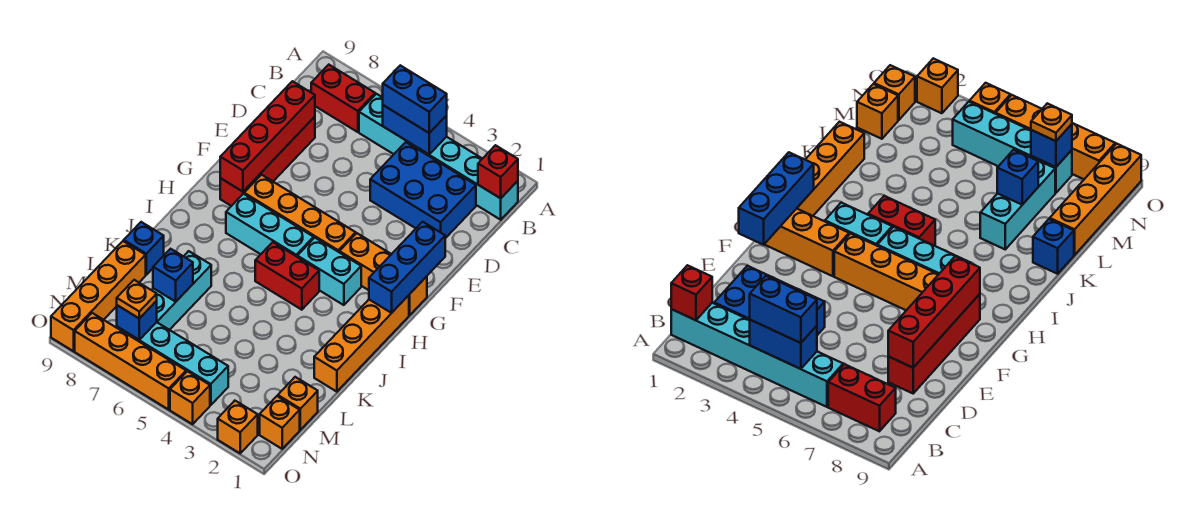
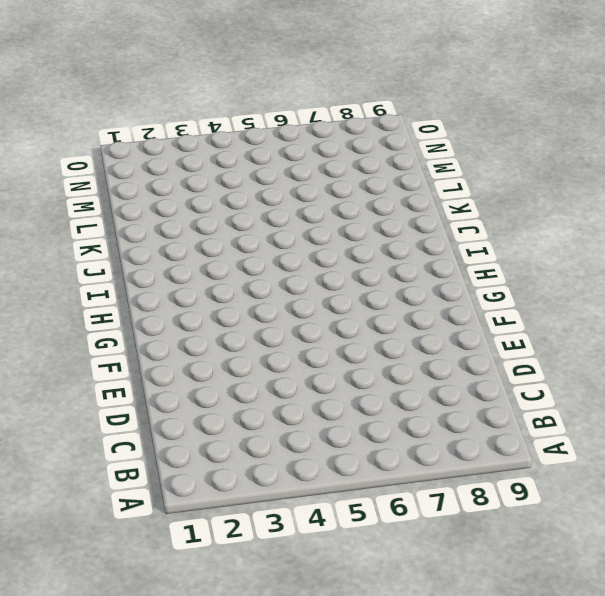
none -> cyan 1x6 brick [359,94,518,220]
none -> red 1x2 brick [311,65,375,132]
none -> blue 2x3 brick [370,142,476,238]

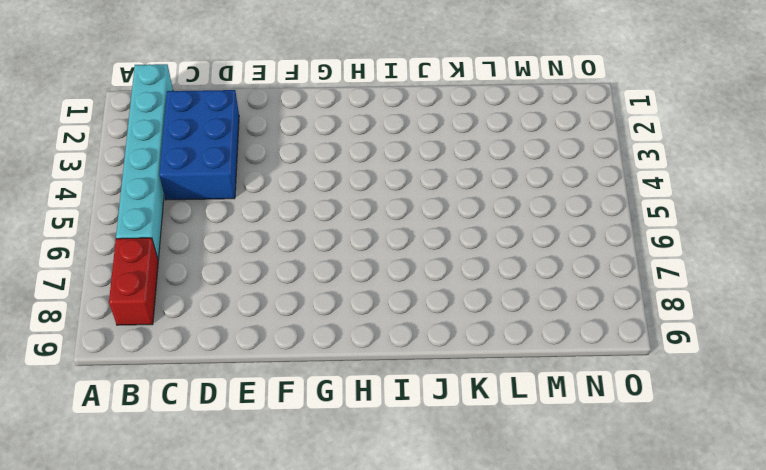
none -> red 1x4 brick [220,117,315,206]
none -> orange 1x3 brick [339,233,427,315]
none -> orange 1x4 brick [244,175,356,252]

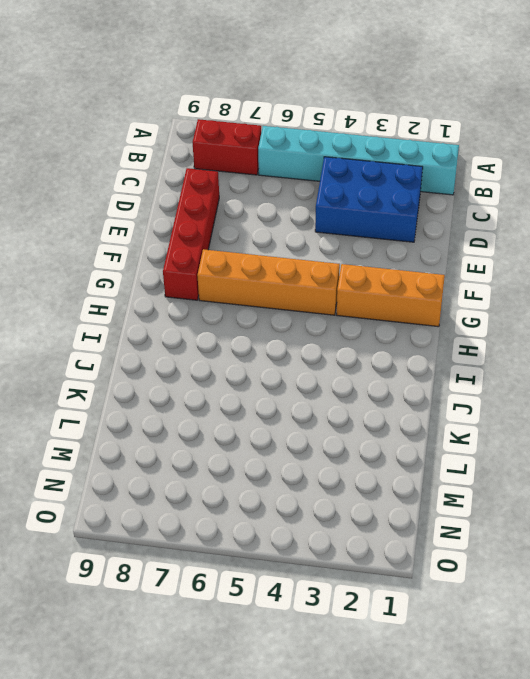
none -> orange 1x4 brick [314,295,409,392]
none -> cyan 1x2 brick [297,238,361,305]
none -> cyan 1x3 brick [226,194,314,257]

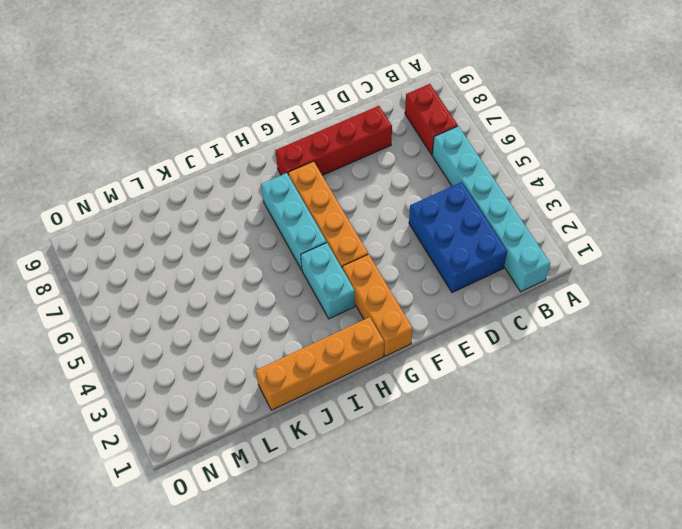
none -> red 1x2 brick [255,242,319,310]
none -> cyan 1x3 brick [152,251,211,330]
none -> blue 1x1 brick [124,222,164,275]

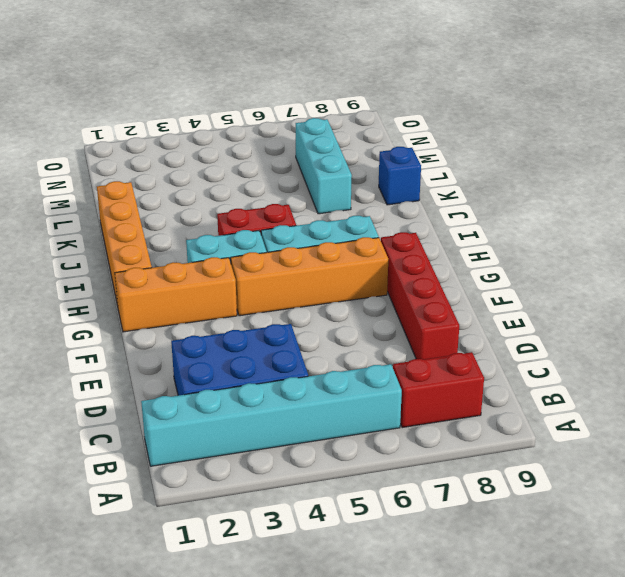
none -> orange 1x4 brick [51,241,146,351]
none -> orange 1x1 brick [278,377,318,430]
none -> orange 1x1 brick [260,396,300,449]

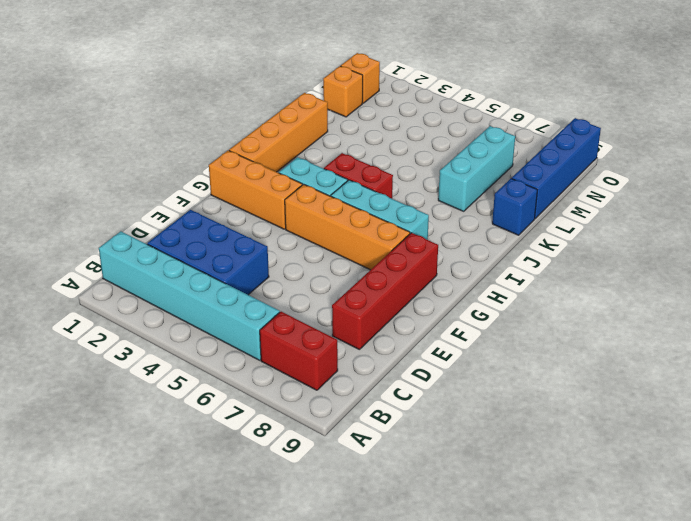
blue 1x4 brick [512,118,601,219] -> orange 1x4 brick [51,241,146,351]
none -> cyan 1x4 brick [117,322,228,405]
none -> orange 1x1 brick [218,401,258,453]
none -> orange 1x1 brick [170,371,210,424]

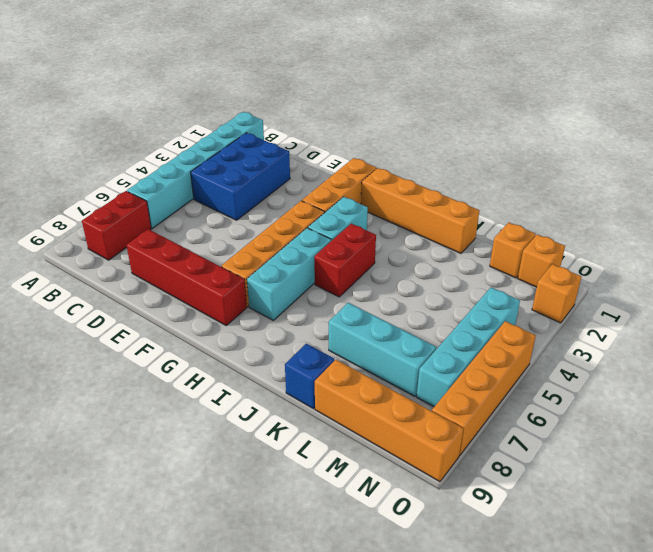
none -> orange 1x1 brick [170,371,210,424]
none -> red 1x1 brick [478,145,518,198]
none -> blue 1x2 brick [383,105,447,154]

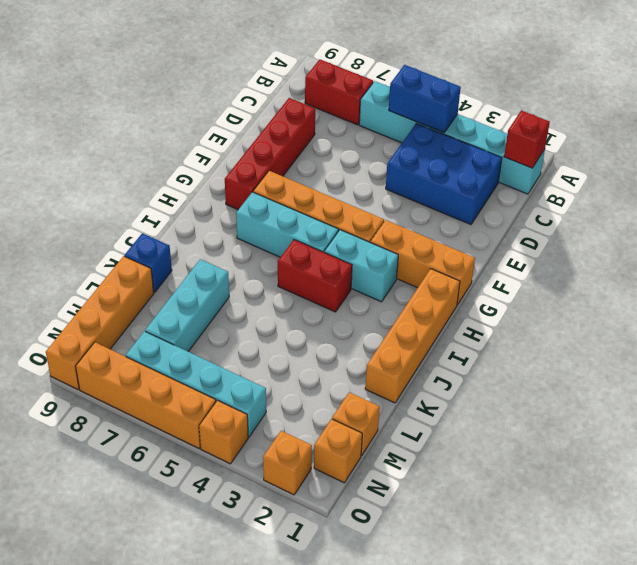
none -> red 1x4 brick [220,81,315,192]
none -> blue 1x3 brick [369,222,445,313]
none -> blue 1x1 brick [153,249,193,302]

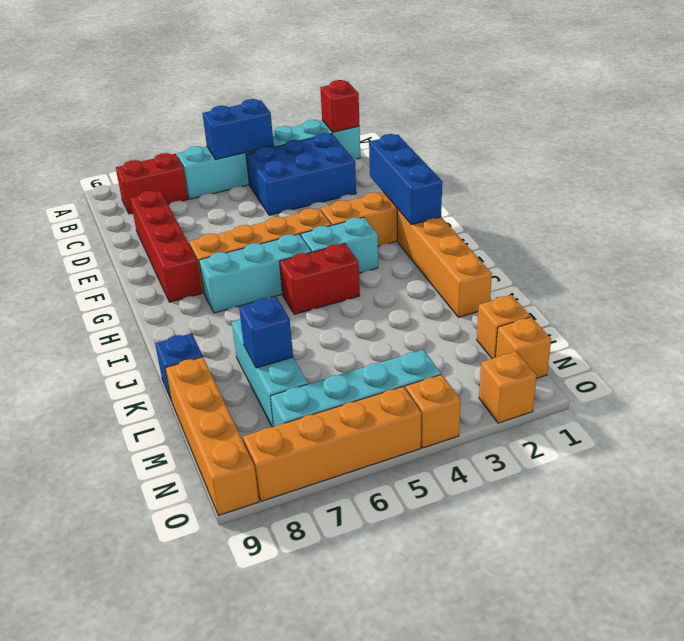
none -> red 1x4 brick [220,81,315,192]
none -> blue 1x1 brick [117,301,157,340]
none -> blue 1x2 brick [383,65,447,133]

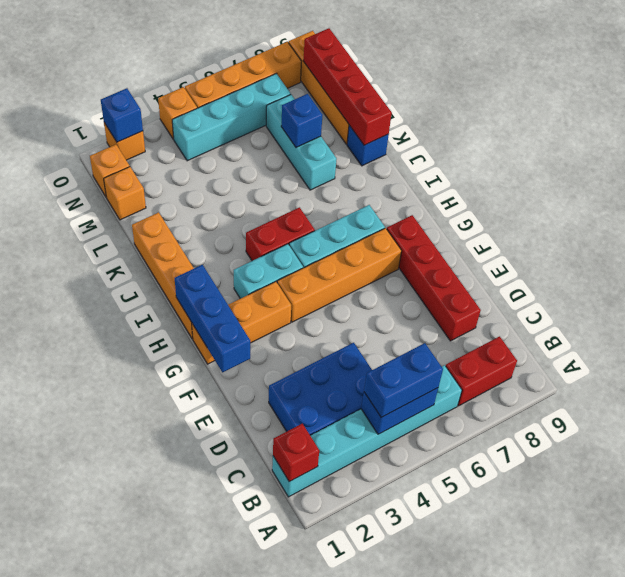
red 1x4 brick [303,28,392,145] -> red 1x4 brick moved to [220,81,315,192]
blue 1x1 brick [101,88,143,142] -> blue 1x1 brick moved to [117,301,157,340]
none -> orange 1x1 plate [117,280,157,319]

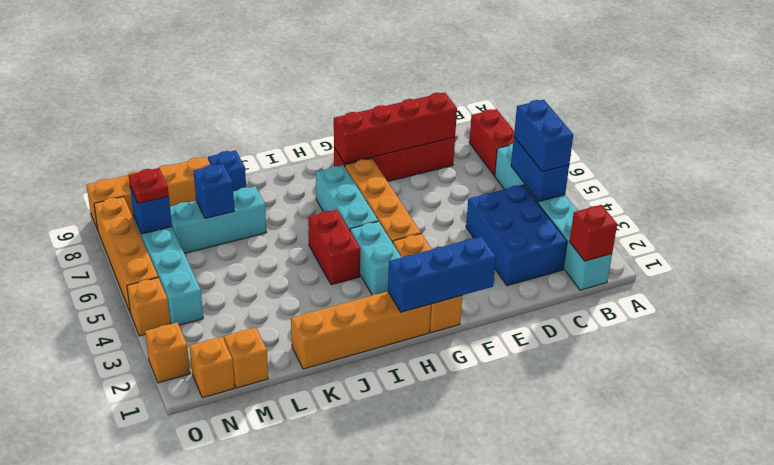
red 1x1 plate [129,168,169,204] -> orange 1x1 plate [117,280,157,319]

